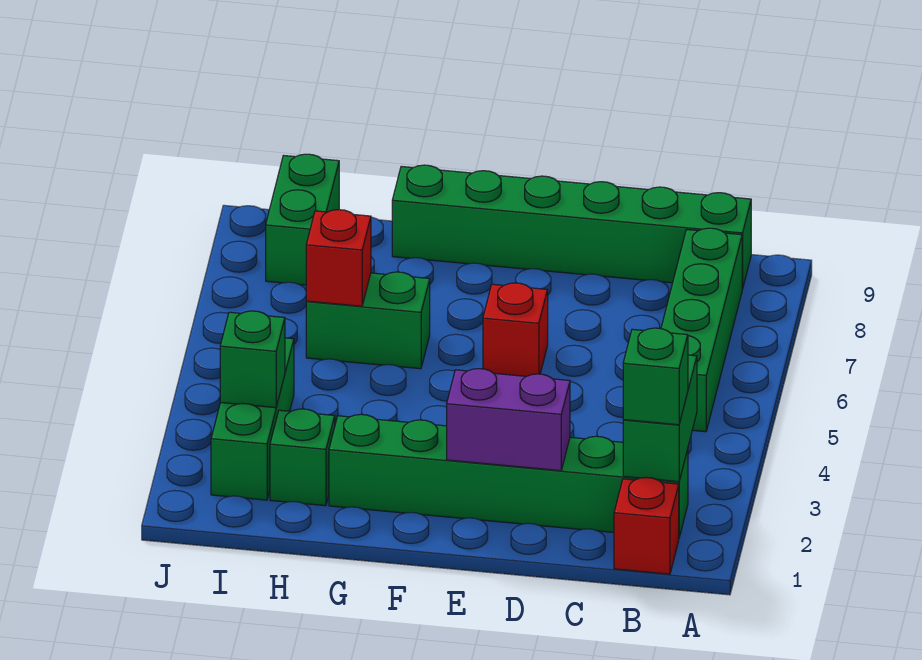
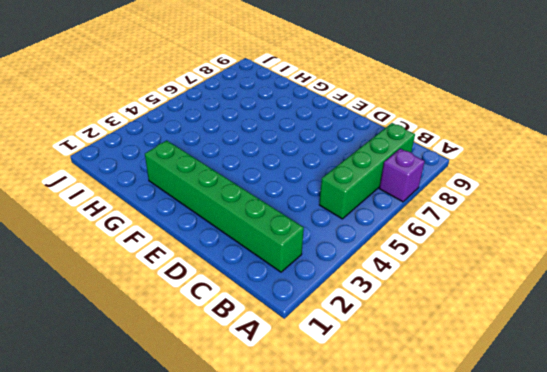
purple 1x1 brick [379,149,425,202] -> none
none -> red 1x1 brick [614,478,679,574]
none -> green 1x6 brick [392,165,751,289]
none -> red 1x1 brick [483,283,548,376]

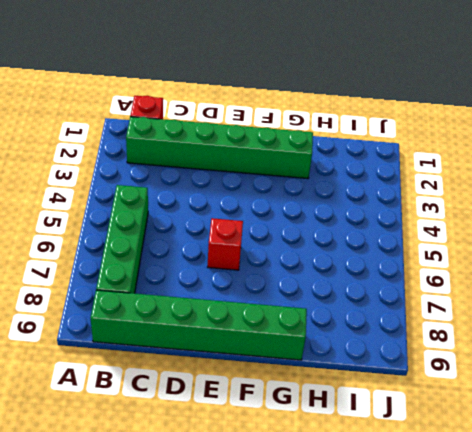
none -> green 1x2 brick [306,272,430,369]
none -> green 1x1 brick [270,409,335,506]
none -> green 1x3 brick [211,338,294,500]

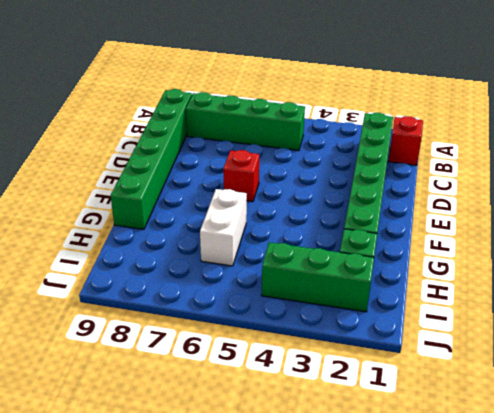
white 1x2 brick [200,189,247,266] -> green 1x2 brick [306,272,430,369]
none -> green 1x2 brick [266,154,339,285]
none -> green 1x2 brick [623,355,697,482]
none -> purple 1x2 brick [447,369,570,471]

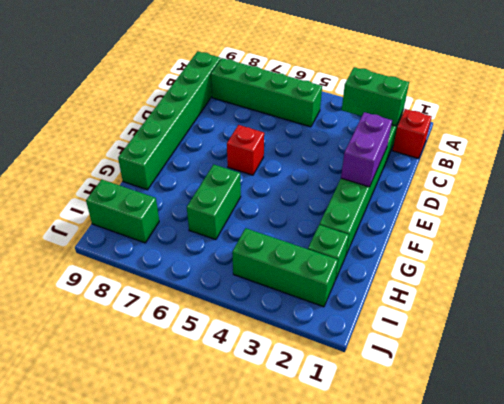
none -> red 1x1 brick [306,210,371,306]
none -> green 1x1 brick [220,311,285,408]
none -> green 1x1 brick [623,328,688,425]

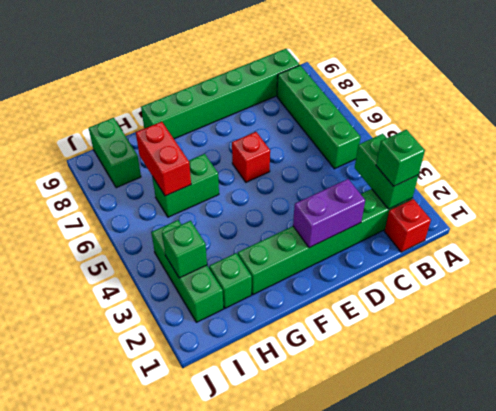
red 1x2 brick [136,122,191,196] -> red 1x1 brick [306,210,371,306]

